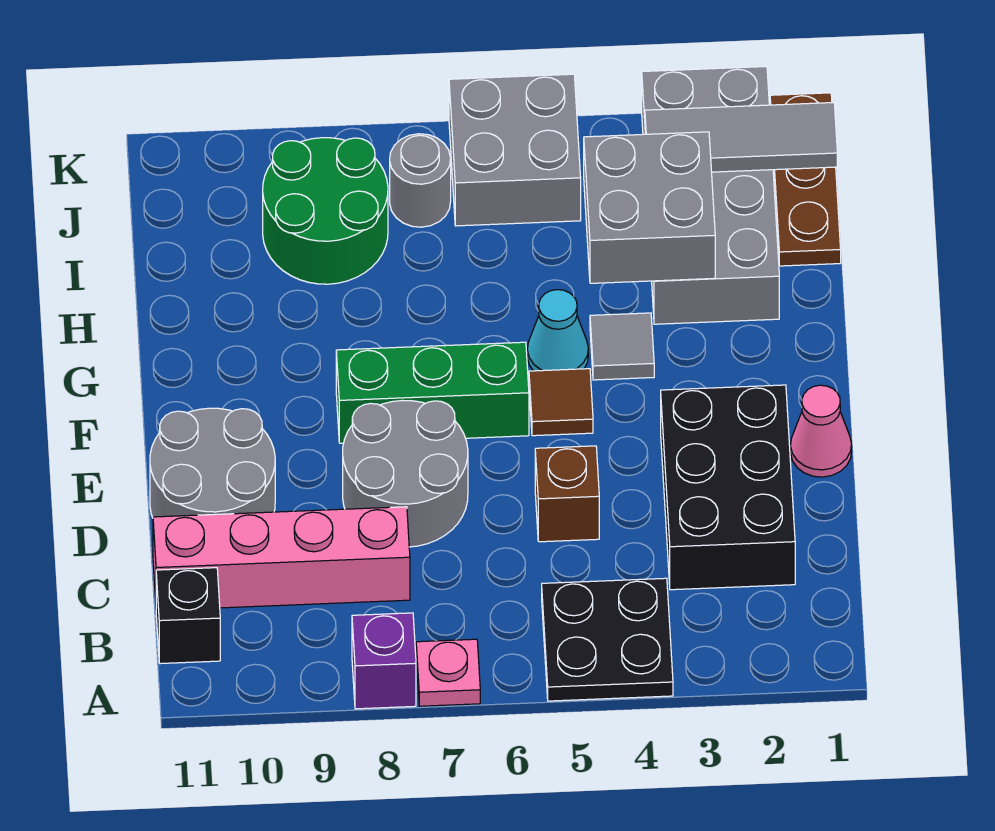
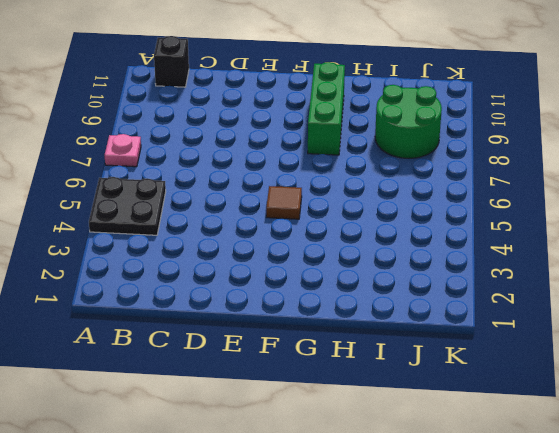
green 1x3 brick [308,62,345,155] -> green 1x3 brick moved to [336,342,529,443]
none -> purple 1x1 brick [352,613,416,709]
none -> black 2x3 brick [661,385,795,590]
none -> pink 1x4 brick [153,507,410,608]

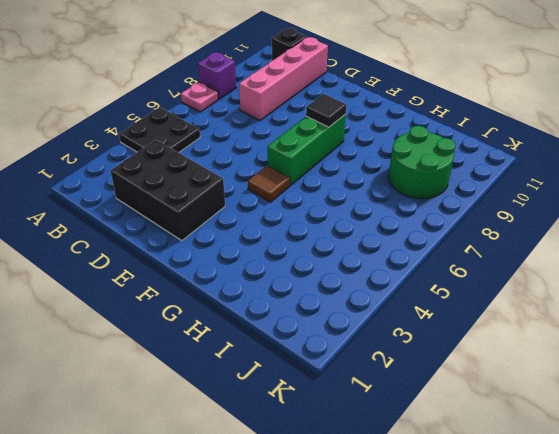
black 1x1 tile [306,94,346,127] -> none
none -> brown 1x1 brick [535,446,599,542]
none -> grey 2x2 round brick [343,400,468,547]
none -> grey 2x2 round brick [150,408,275,517]

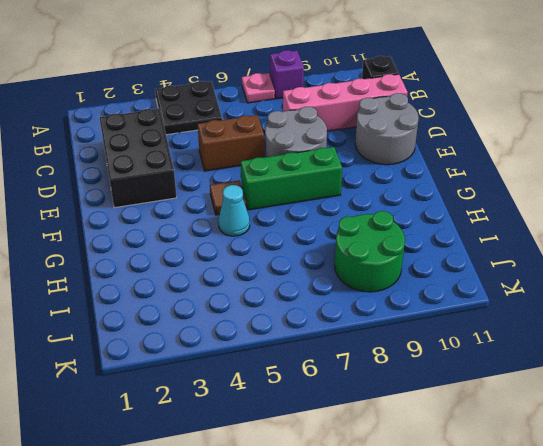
brown 1x2 brick [198,115,264,171] -> brown 1x1 brick [535,446,599,542]
none -> pink 1x1 cone [790,385,852,477]
none -> grey 1x1 tile [590,313,654,380]
none -> grey 2x4 brick [642,66,779,324]

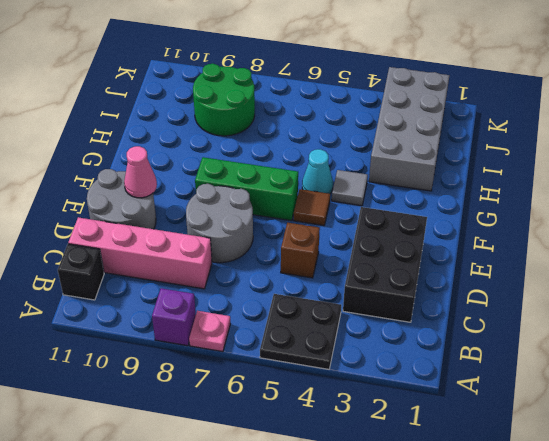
pink 1x1 cone [124,146,157,198] -> pink 1x1 cone moved to [790,385,852,477]
none -> brown 1x3 plate [770,93,841,266]
none -> grey 2x2 brick [449,74,581,226]
none -> grey 1x1 round brick [390,134,451,227]

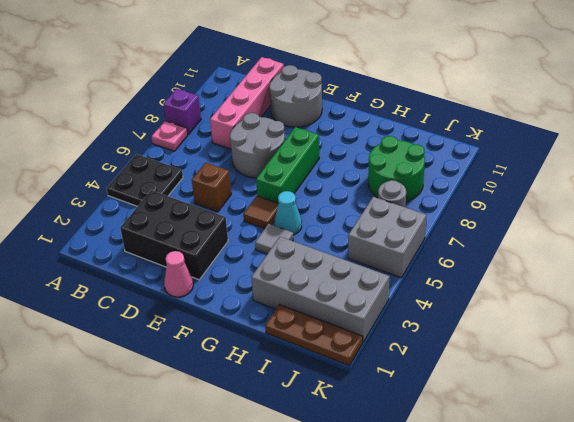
none -> black 1x1 brick [156,568,220,664]
none -> grey 2x2 brick [584,132,715,283]
none -> grey 1x3 tile [645,103,837,172]

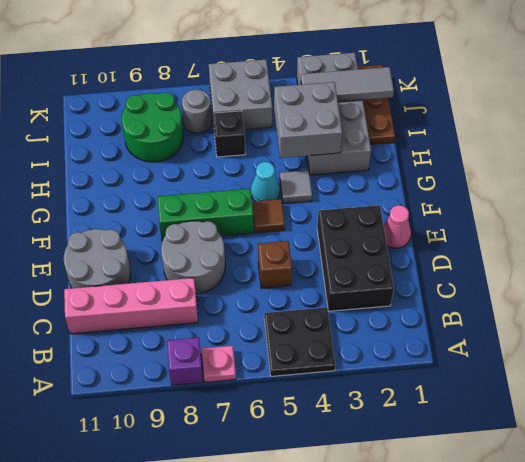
black 1x1 brick [213,111,245,157] -> black 1x1 brick moved to [156,568,220,664]

